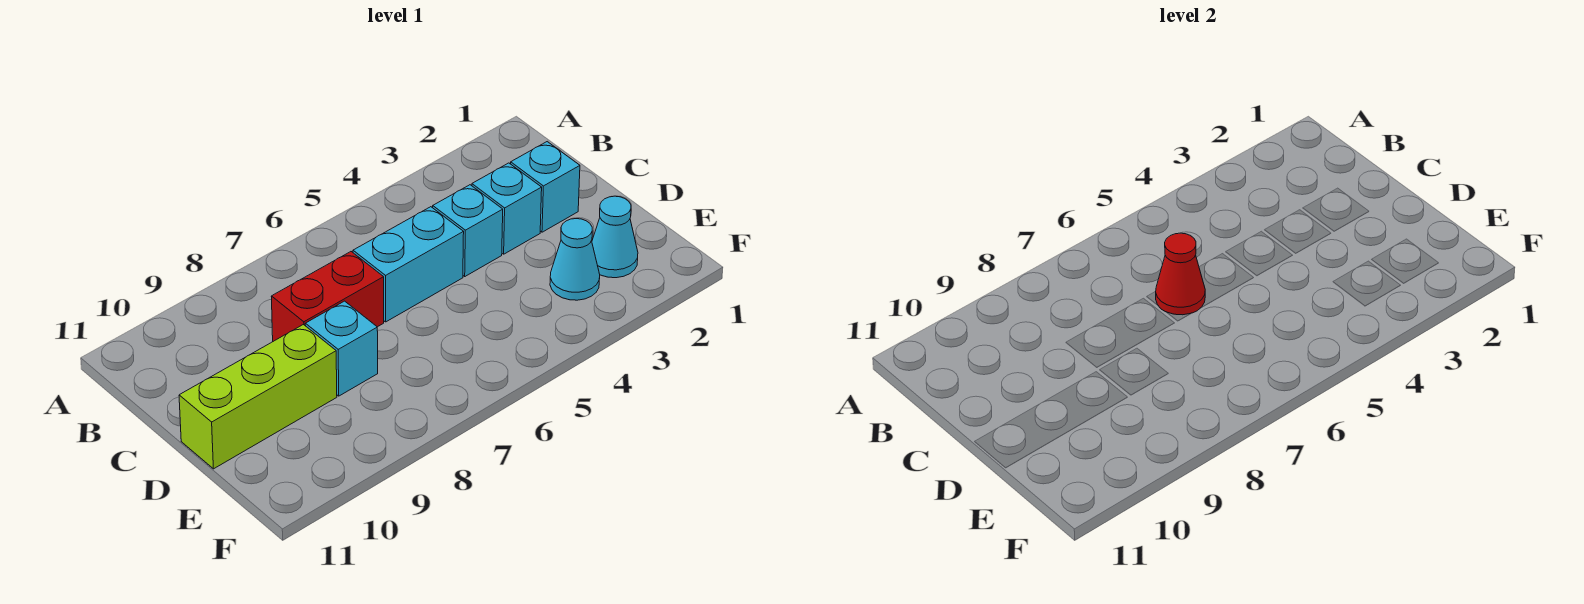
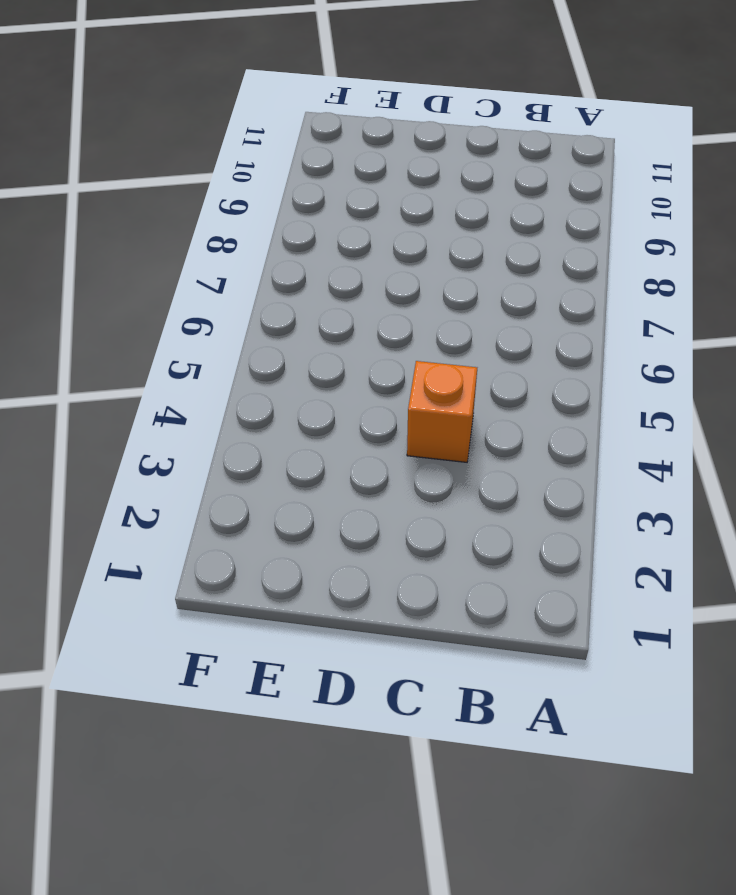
orange 1x1 brick [407,361,477,462] -> cyan 1x1 brick [433,185,503,276]
none -> cyan 1x1 brick [511,142,580,232]
none -> cyan 1x1 brick [472,163,542,254]

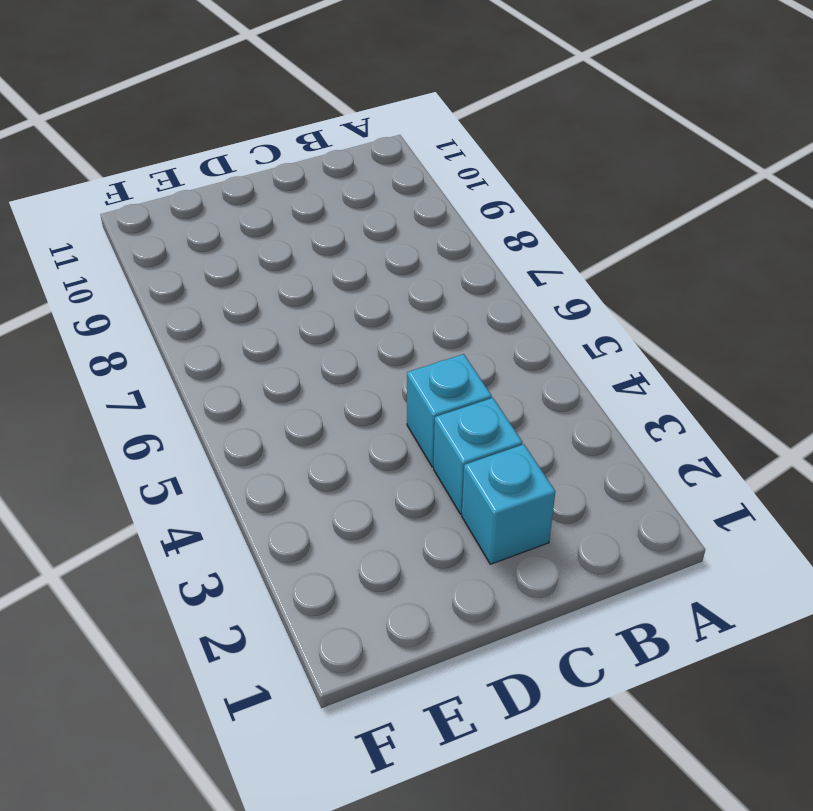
none -> cyan 1x2 brick [353,207,464,322]
none -> red 1x2 brick [271,252,384,341]

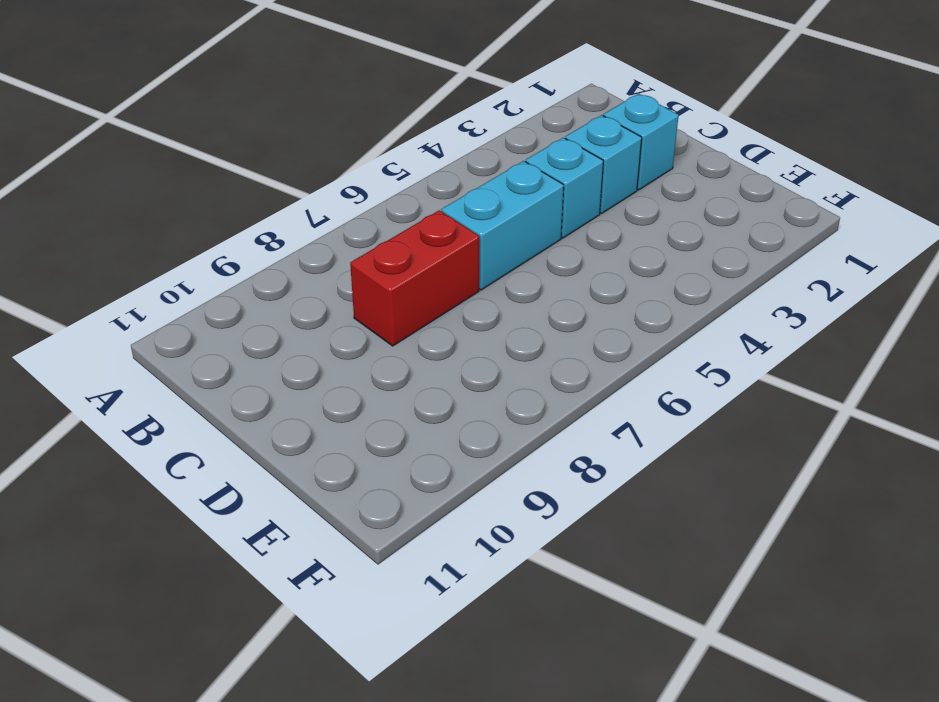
none -> cyan 1x1 brick [305,301,378,396]
none -> lime 1x3 brick [179,325,337,469]

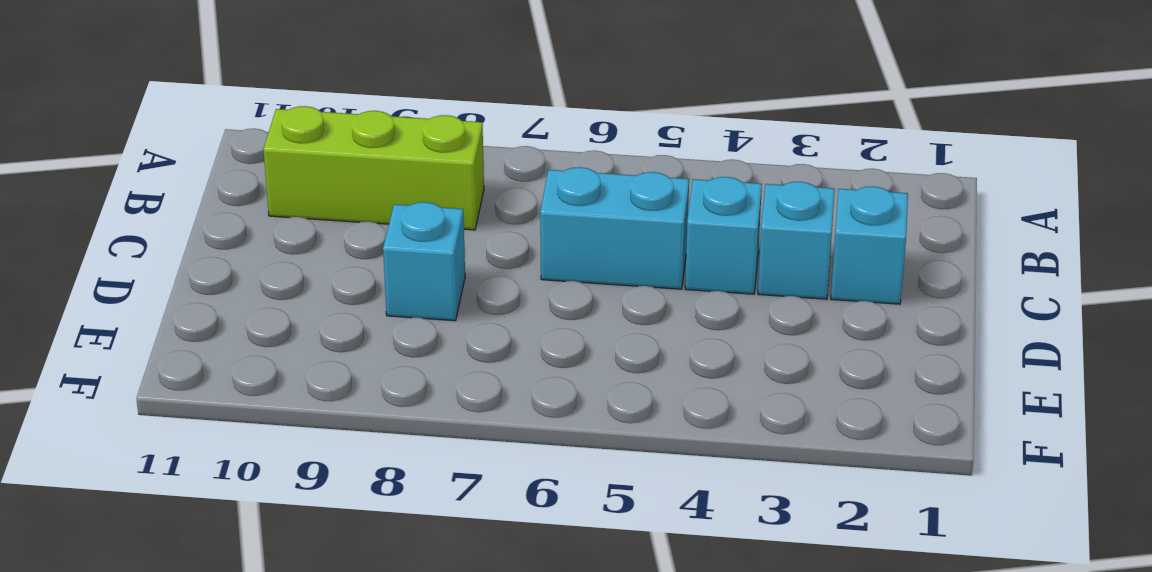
lime 1x3 brick [263,106,484,230] -> lime 1x3 brick moved to [179,325,337,469]
none -> red 1x2 brick [271,252,384,341]
none -> cyan 1x1 cone [592,196,638,278]

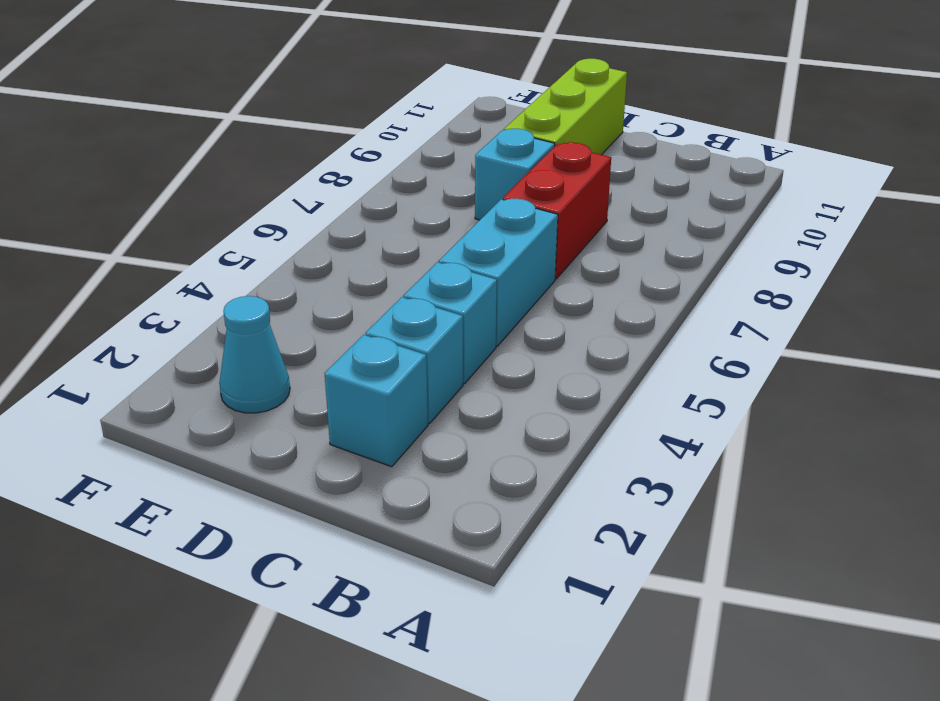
none -> cyan 1x1 cone [550,219,600,300]
none -> red 1x1 cone [1156,233,1205,315]

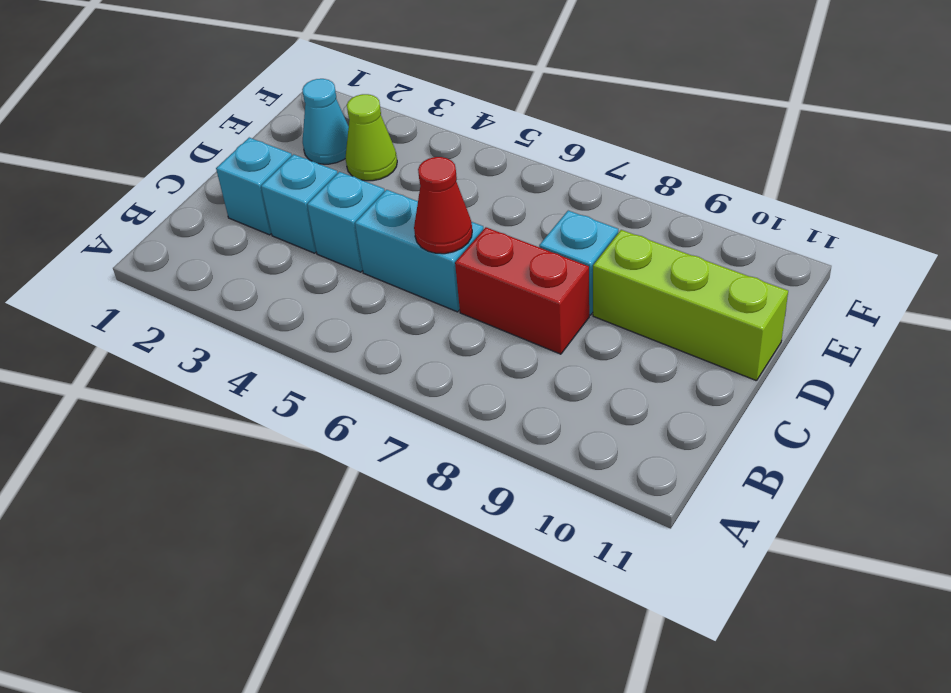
lime 1x1 cone [345,94,397,181] -> cyan 1x1 cone [550,219,600,300]

